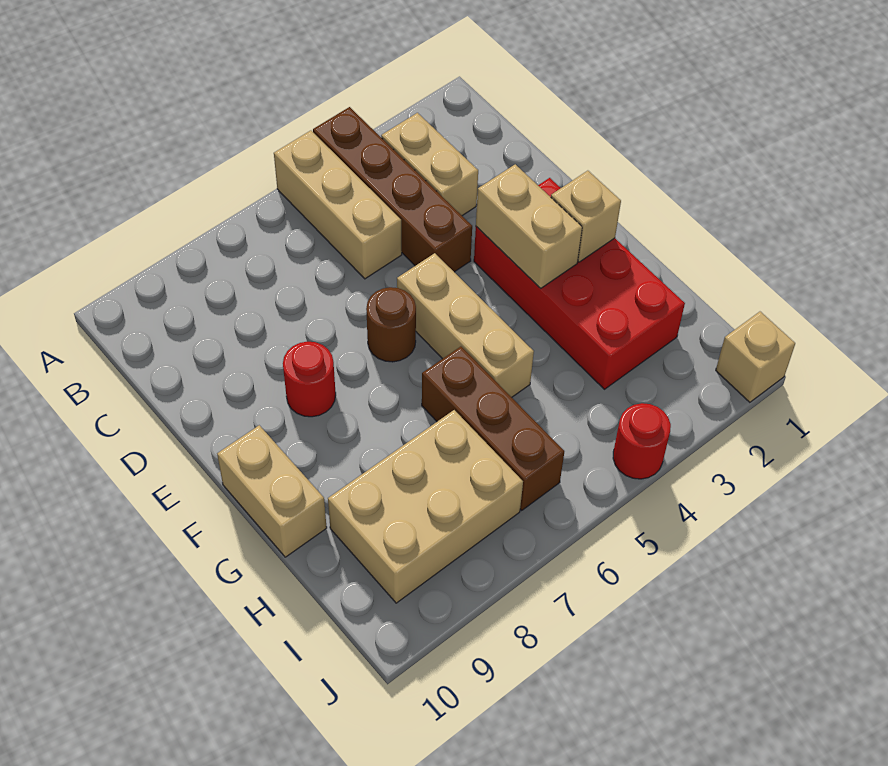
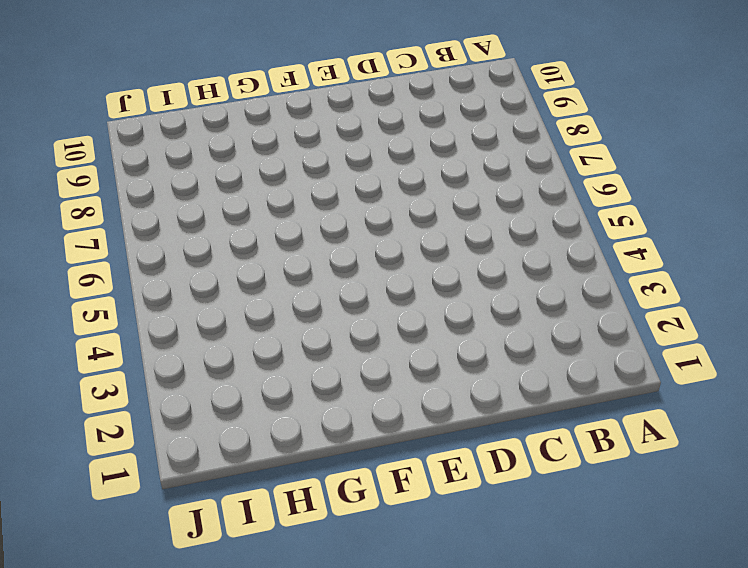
none -> brown 1x4 brick [313,107,472,272]
none -> tan 1x3 brick [274,131,402,279]
none -> tan 1x2 brick [381,113,478,216]

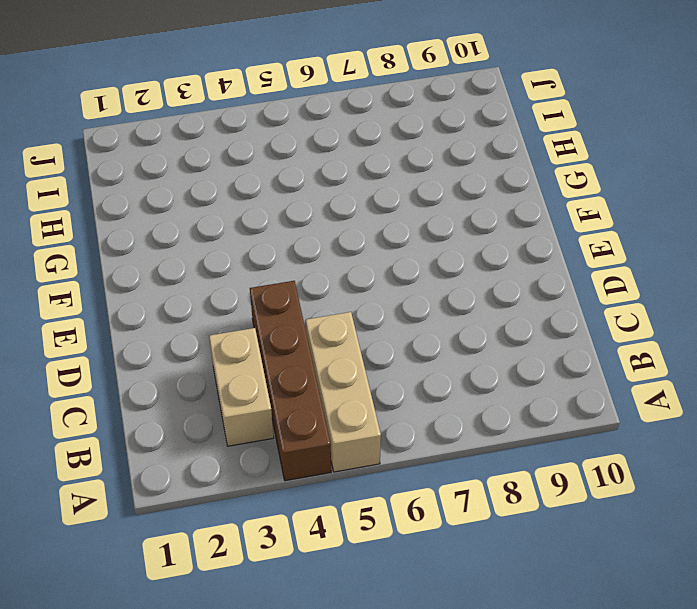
none -> red 2x4 brick [474,178,685,389]
none -> tan 1x3 brick [397,253,534,397]
none -> brown 1x1 round brick [366,287,416,362]

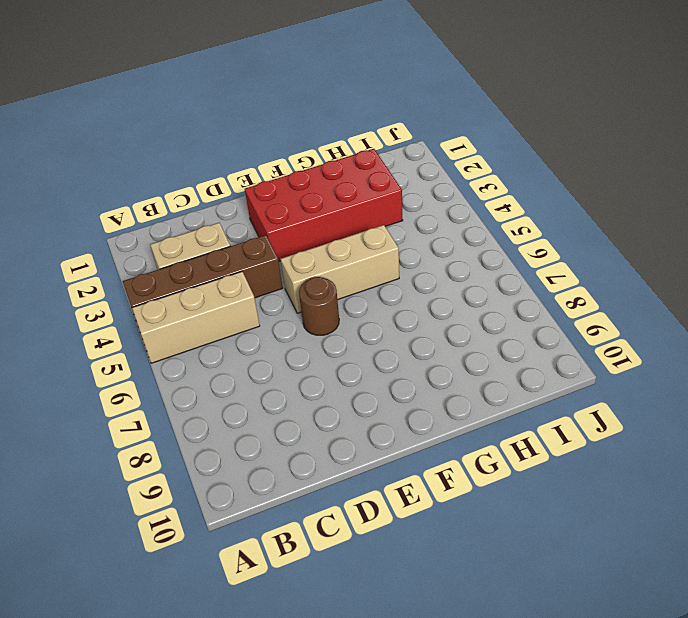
none -> red 1x1 round brick [283,342,336,417]
none -> tan 1x2 brick [217,425,327,557]
none -> brown 1x3 brick [422,347,564,510]

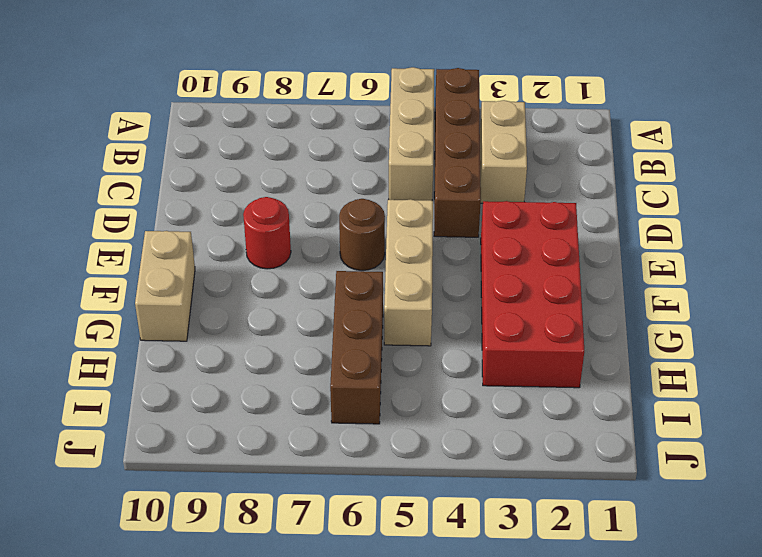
none -> tan 2x3 brick [328,410,523,603]
none -> tan 1x1 brick [716,312,795,402]
none -> red 1x1 round brick [613,403,671,479]

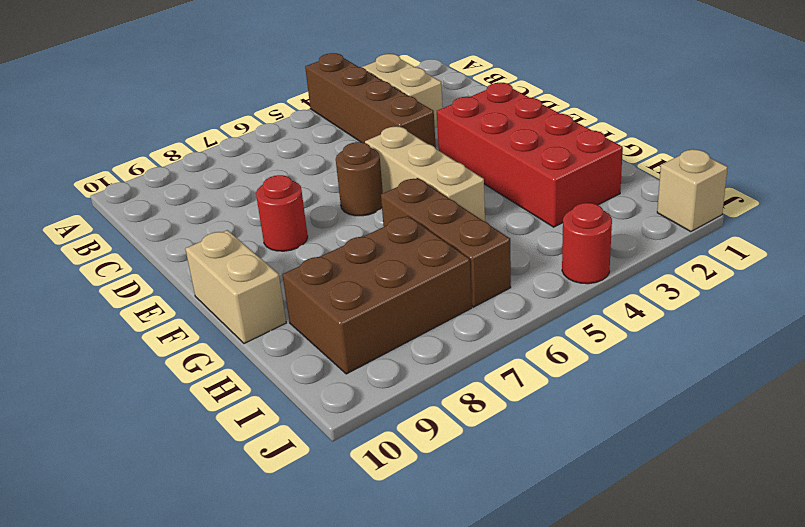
brown 2x3 brick [282,216,472,374] -> tan 2x3 brick [328,410,523,603]
none -> tan 1x3 brick [274,131,402,279]
none -> tan 1x2 brick [476,164,582,288]
none -> tan 1x1 brick [551,171,621,262]

